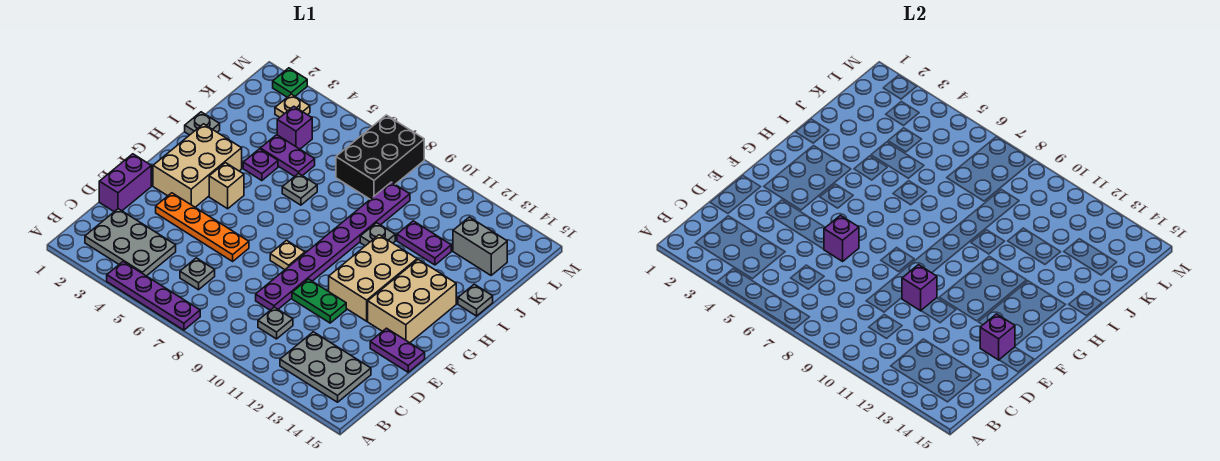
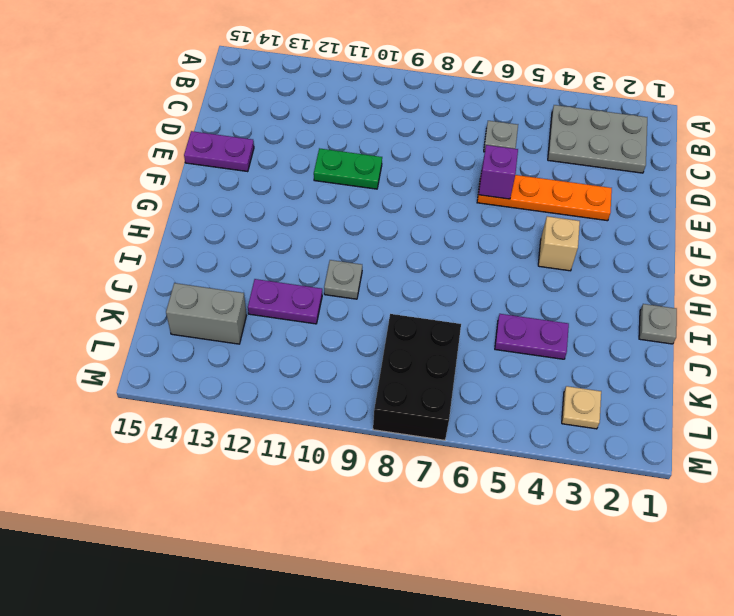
none -> purple 1x4 plate [107,262,200,330]
none -> grey 2x3 plate [280,332,371,402]
none -> grey 1x1 plate [258,307,293,339]
none -> purple 1x2 brick [99,154,151,212]

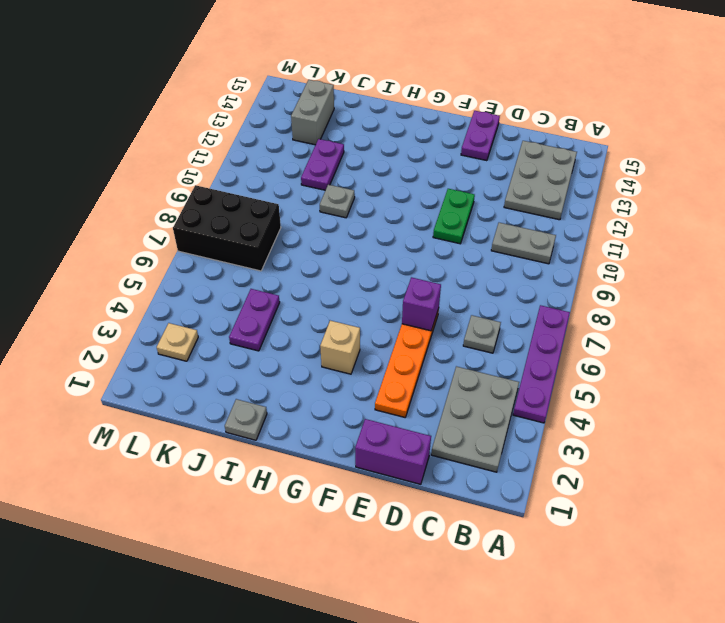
grey 1x2 plate [491,223,556,264] -> grey 1x1 plate [258,307,293,339]
none -> purple 1x8 plate [256,182,410,310]
none -> tan 2x3 brick [153,124,242,207]
none -> tan 1x1 plate [270,240,305,270]
none -> tan 2x3 brick [329,235,417,321]

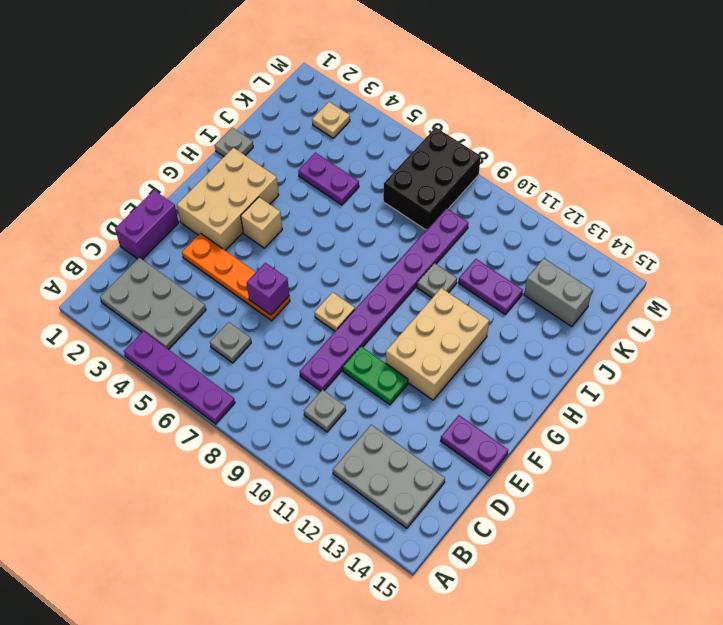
none -> tan 2x3 brick [368,259,456,343]
none -> purple 1x1 plate [243,149,278,181]
none -> grey 1x1 plate [282,173,317,205]
none -> grey 1x1 plate [458,284,493,316]

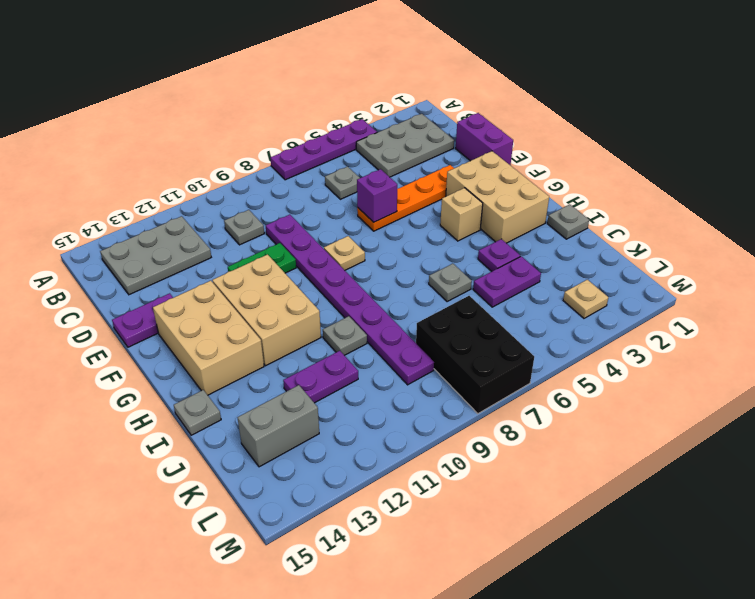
none -> purple 1x1 brick [277,106,312,149]
none -> green 1x1 plate [273,68,307,97]
none -> purple 1x1 brick [902,265,937,311]
none -> purple 1x1 brick [980,314,1015,360]

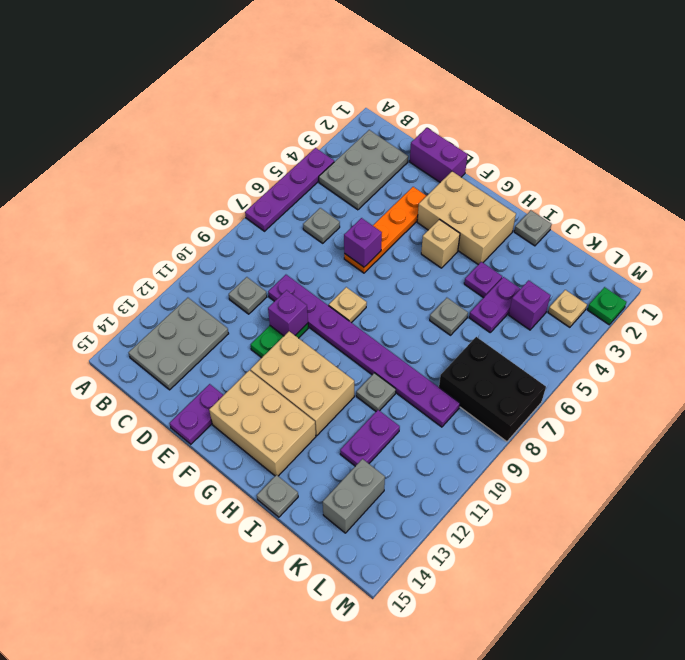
none -> purple 1x1 brick [980,314,1015,360]

